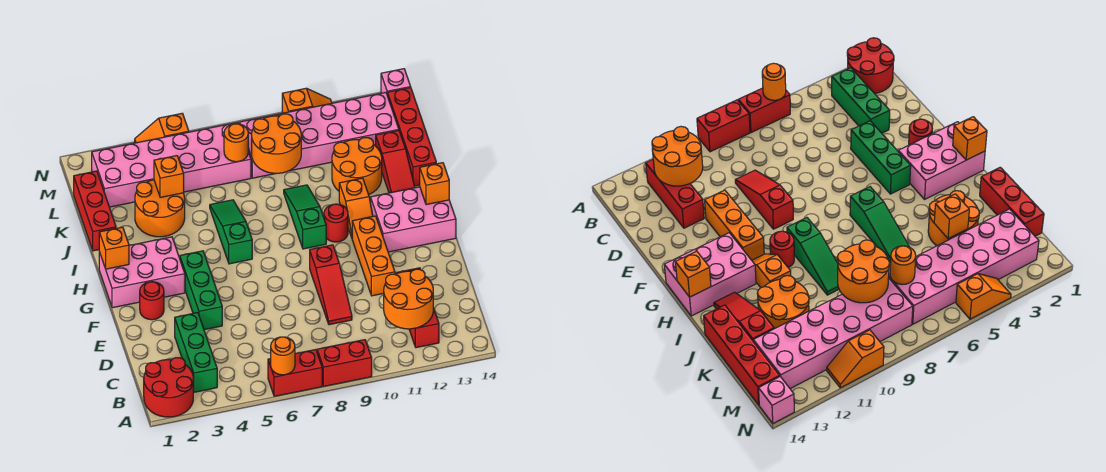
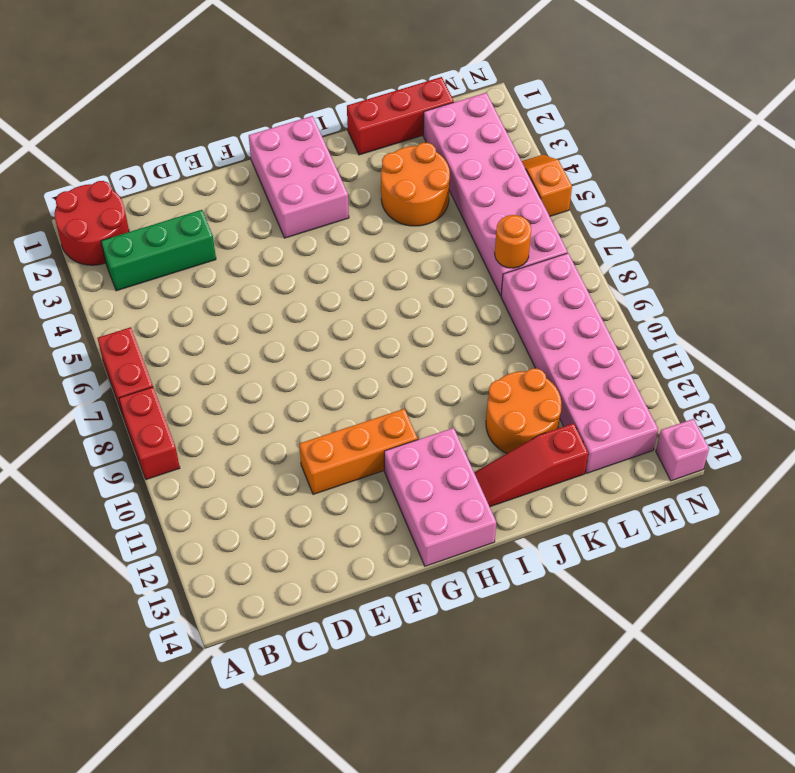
none -> red 1x3 brick [397,268,439,348]
none -> red 1x3 slope [310,245,352,325]
none -> green 1x3 brick [180,251,222,330]
none -> red 1x1 round brick [140,282,164,320]

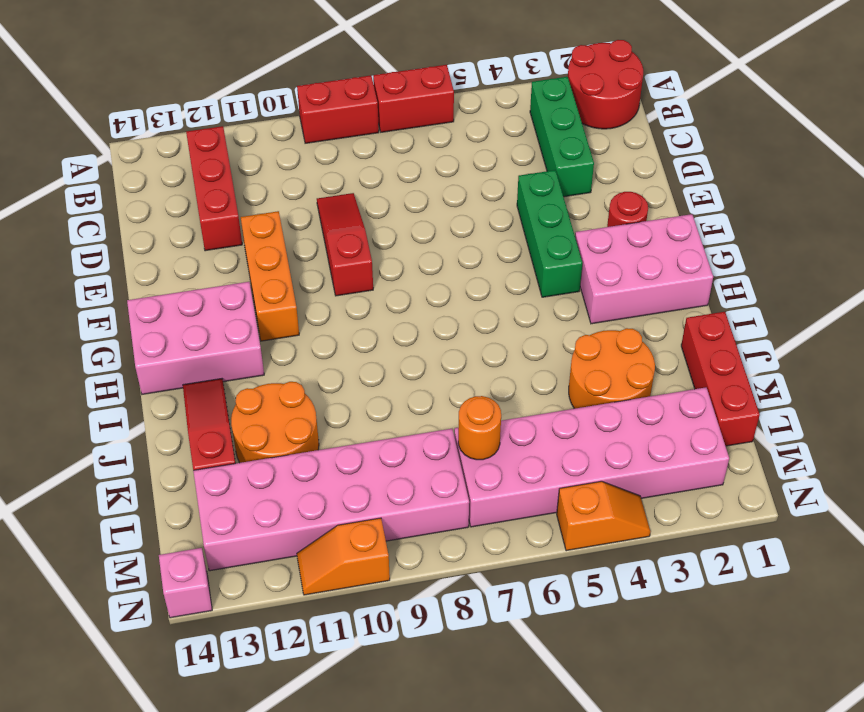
none -> green 1x3 slope [210,200,252,264]
none -> green 1x3 slope [284,185,326,249]
none -> red 1x1 round brick [324,204,348,242]
none -> orange 1x2 slope [339,178,373,238]

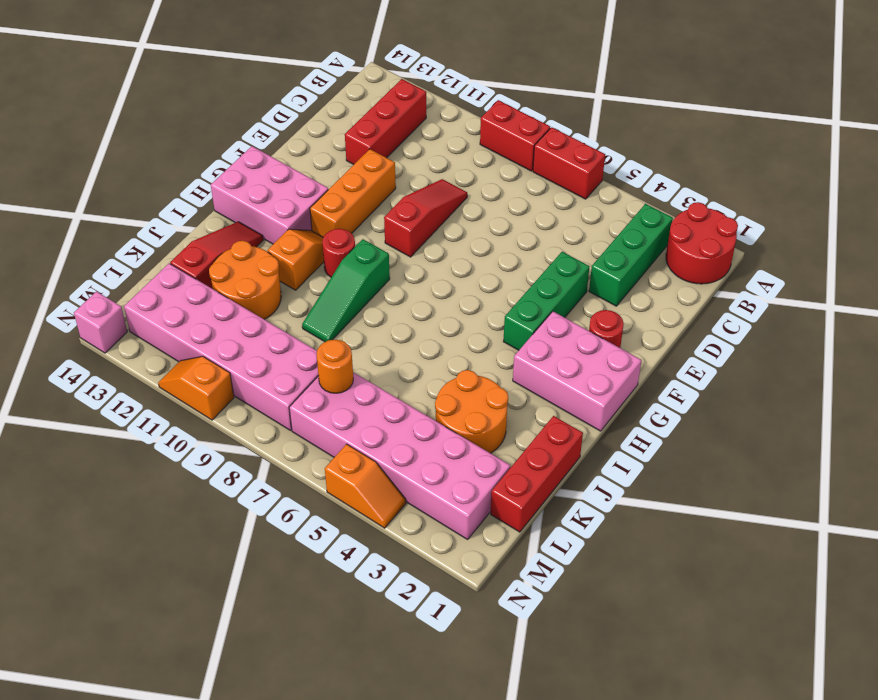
none -> green 1x3 slope [210,200,252,264]
none -> red 1x4 brick [387,88,436,186]
none -> orange 1x1 round brick [271,337,295,375]
none -> orange 2x2 round brick [384,269,433,329]

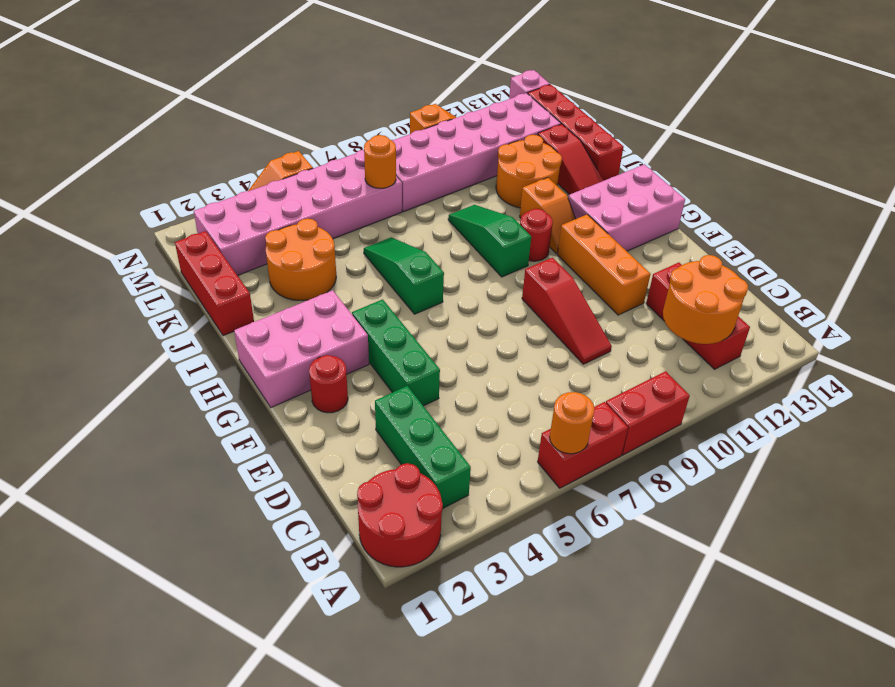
none -> orange 1x1 brick [99,227,129,269]
none -> orange 1x1 brick [420,163,449,205]
none -> orange 1x1 brick [154,156,184,198]
none -> orange 2x2 round brick [252,114,301,173]

